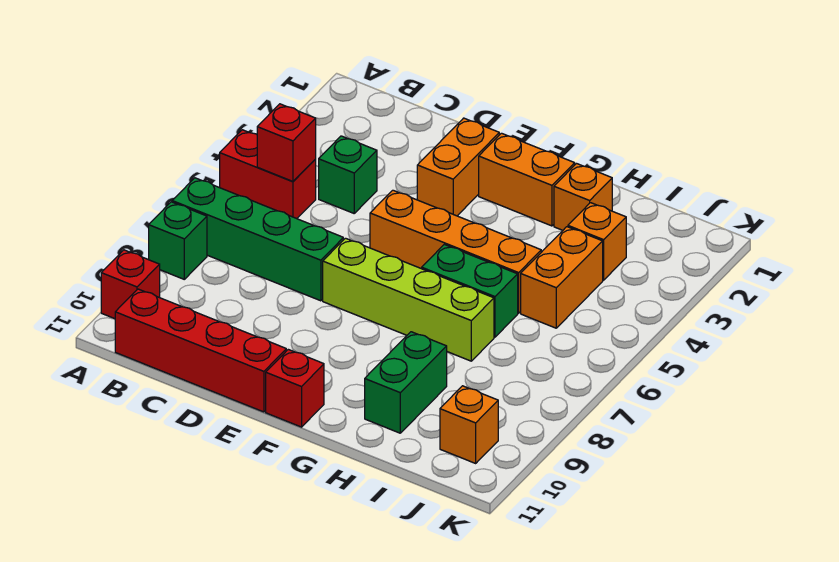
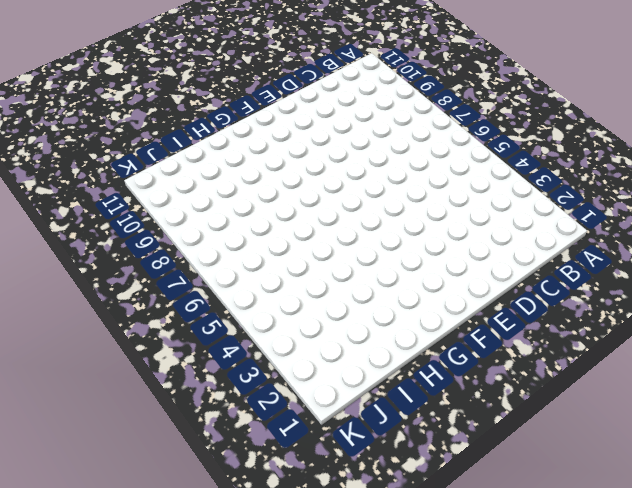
none -> red 1x2 brick [220,130,316,219]
none -> green 1x4 brick [172,178,343,301]
none -> green 1x1 brick [149,202,207,279]

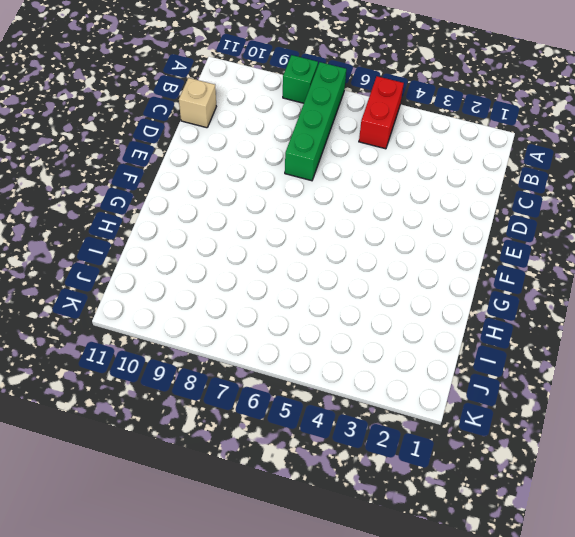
tan 1x1 brick [179,78,216,128] -> red 1x4 brick [115,289,286,412]
none -> red 1x1 brick [101,250,160,319]
none -> green 1x1 brick [319,136,377,213]
none -> orange 1x2 brick [417,118,499,216]

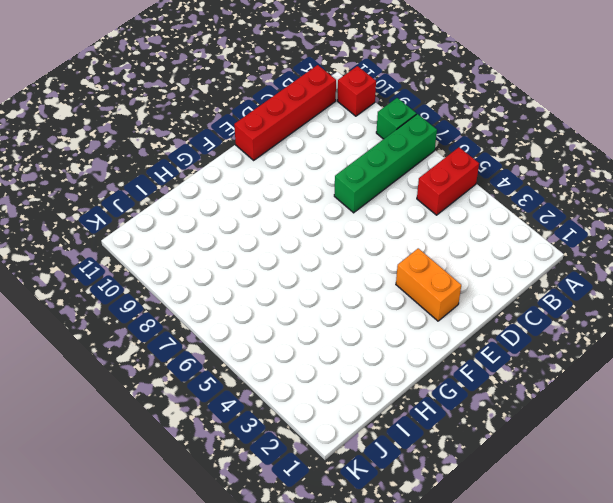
none -> green 1x1 brick [319,136,377,213]
none -> orange 1x4 brick [370,190,541,313]
none -> lime 1x4 brick [323,238,494,361]

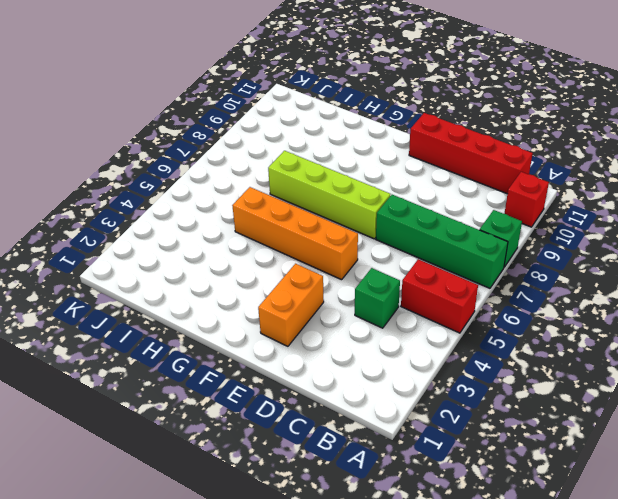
none -> orange 1x2 brick [479,133,575,226]
none -> red 1x1 brick [266,349,324,427]
none -> green 1x2 brick [422,244,518,337]

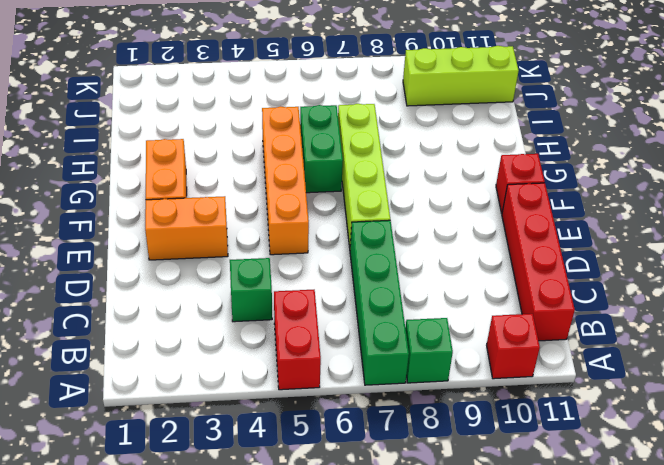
lime 1x3 brick [403,46,519,106] -> orange 1x1 brick [440,386,498,463]
none -> orange 1x1 brick [554,164,612,230]
none -> green 1x2 brick [365,332,447,433]
none -> orange 1x1 brick [568,203,626,280]

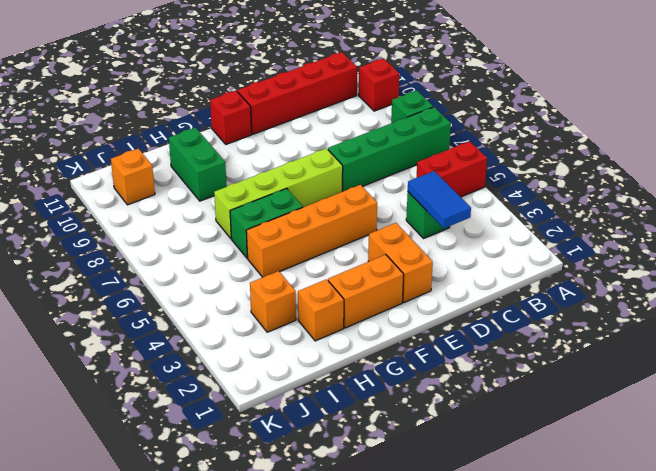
blue 1x2 tile [408,171,471,228] -> none
none -> orange 1x2 brick [521,227,603,328]
none -> red 1x1 brick [257,104,316,182]

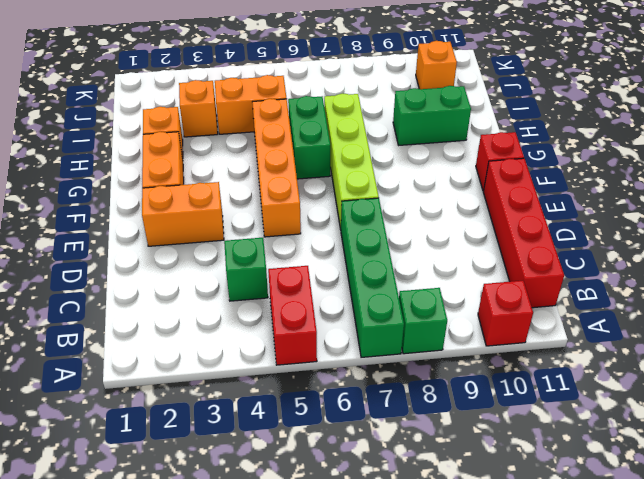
none -> red 1x1 brick [257,104,316,182]

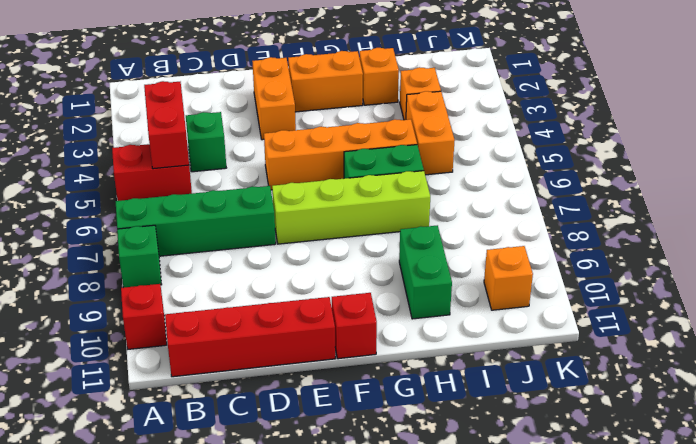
red 1x2 brick [144,81,189,169] -> red 1x1 brick [257,104,316,182]

